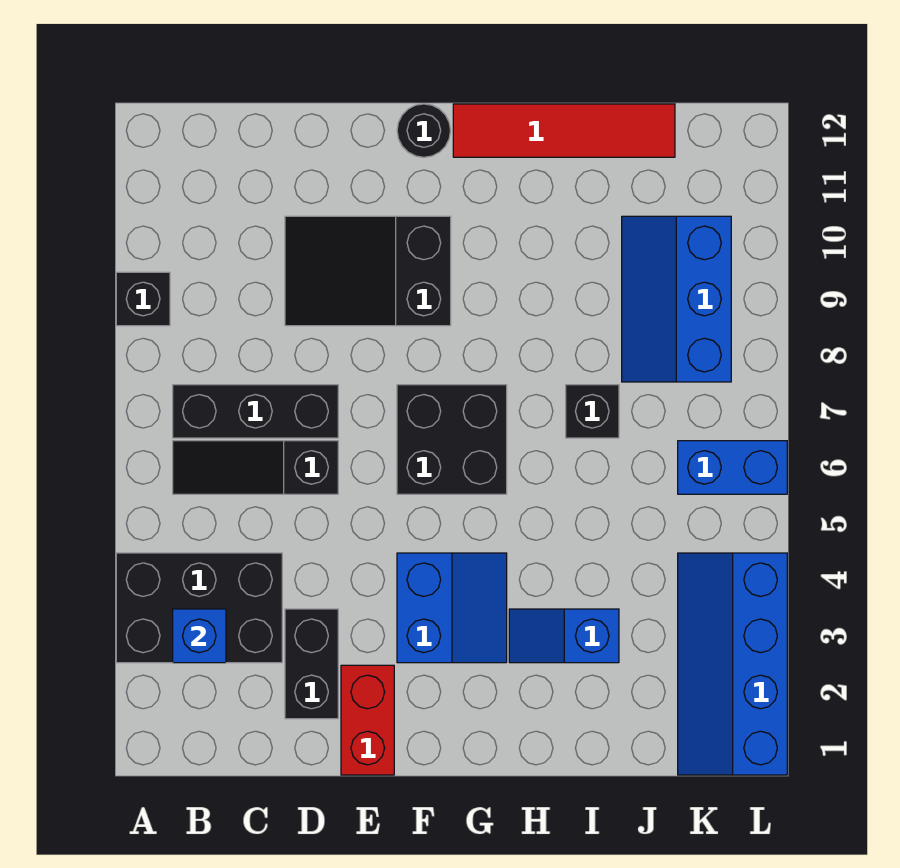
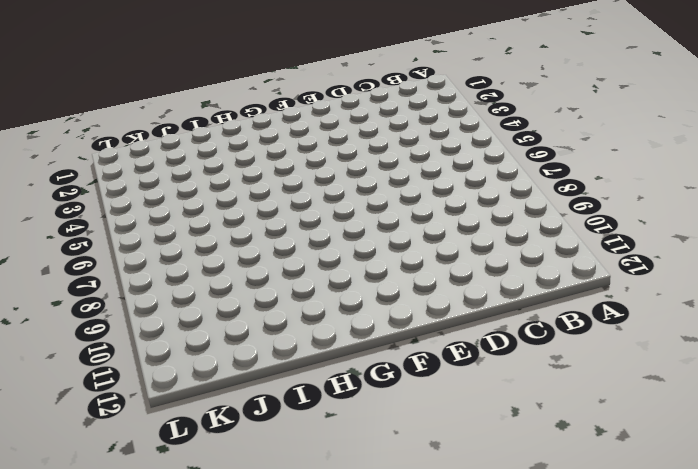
none -> black 2x3 brick [116,553,282,663]
none -> black 1x1 brick [116,272,170,326]
none -> black 1x3 slope [173,441,338,494]

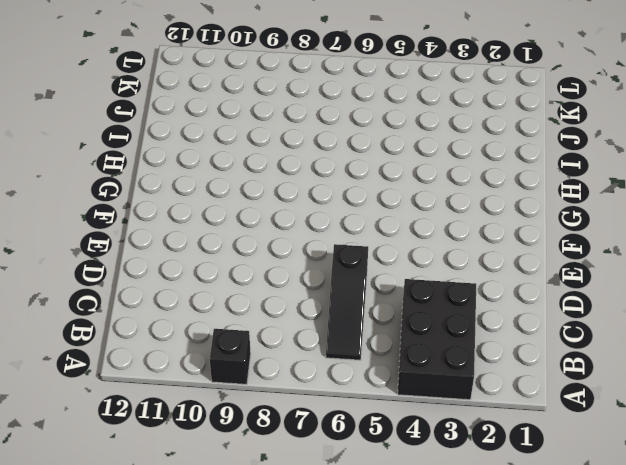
none -> black 1x3 brick [173,385,338,438]
none -> black 1x2 brick [285,609,338,719]
none -> black 2x3 slope [285,216,451,326]

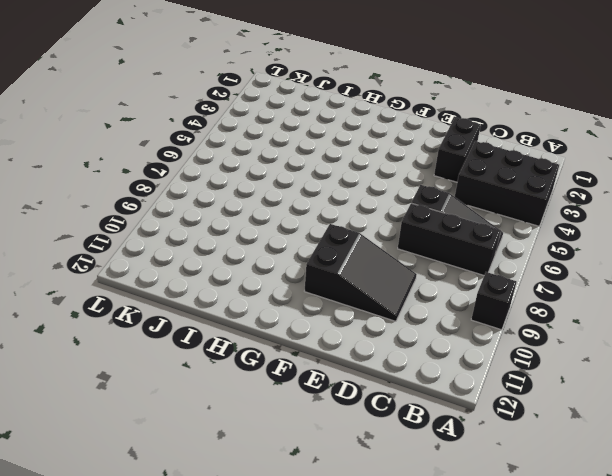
none -> red 1x2 brick [341,665,394,775]
none -> blue 2x2 slope [397,553,507,663]
none -> black 2x2 brick [397,385,507,494]

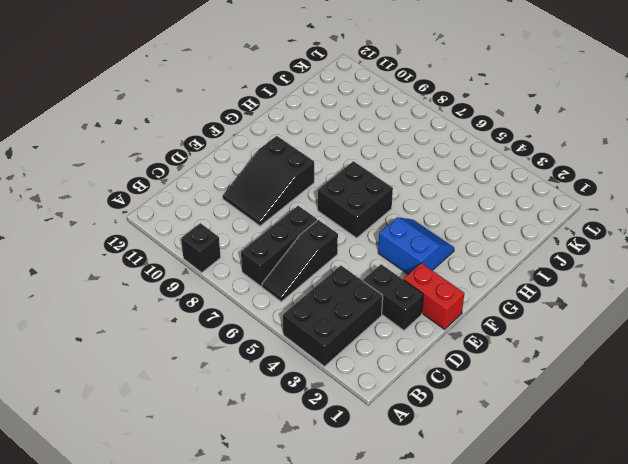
none -> black 1x1 round brick [397,104,451,157]
none -> red 1x4 tile [453,104,675,157]
none -> blue 1x2 slope [509,609,619,663]

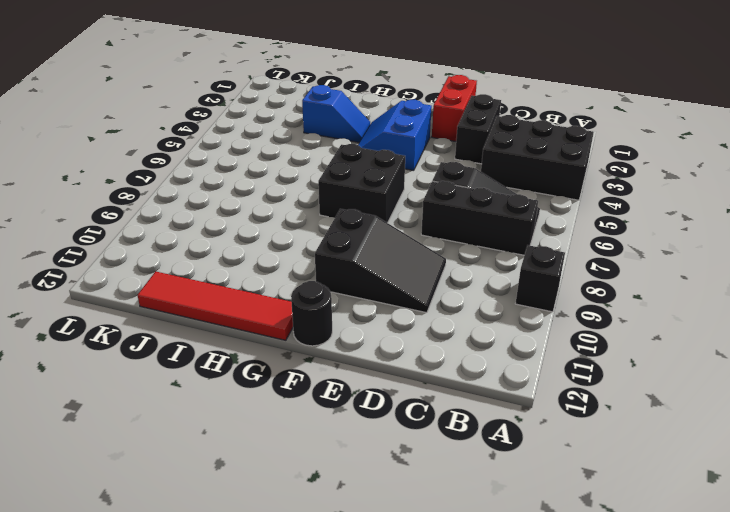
none -> black 1x1 brick [566,385,619,438]
none -> blue 2x3 slope [622,216,731,382]
none -> blue 2x4 slope [678,553,787,775]

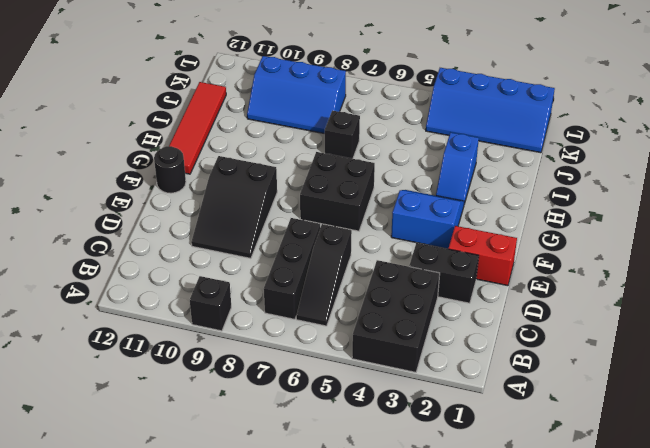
none -> blue 1x2 brick [678,441,787,494]
none -> blue 1x1 brick [173,609,226,663]

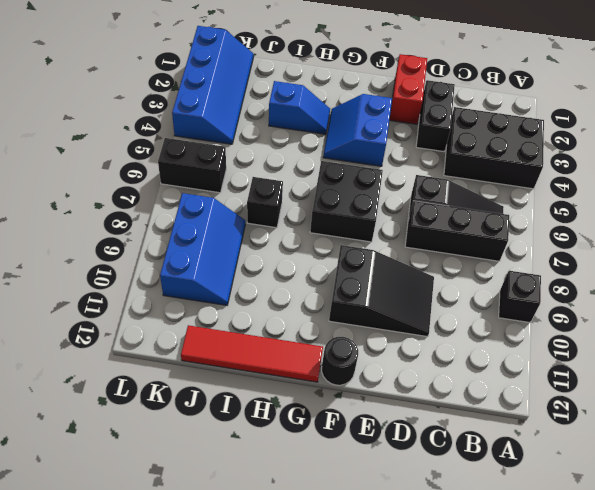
black 1x2 brick [158,138,226,193] -> blue 1x2 brick [678,441,787,494]
none -> blue 1x1 brick [173,609,226,663]

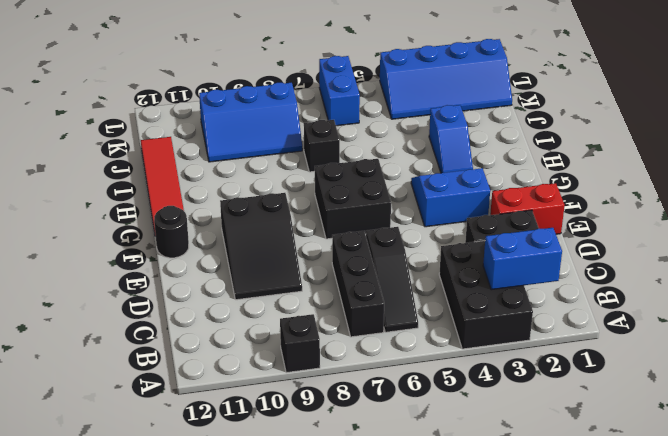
blue 1x2 brick [483,228,562,290] -> blue 1x1 brick [173,609,226,663]

